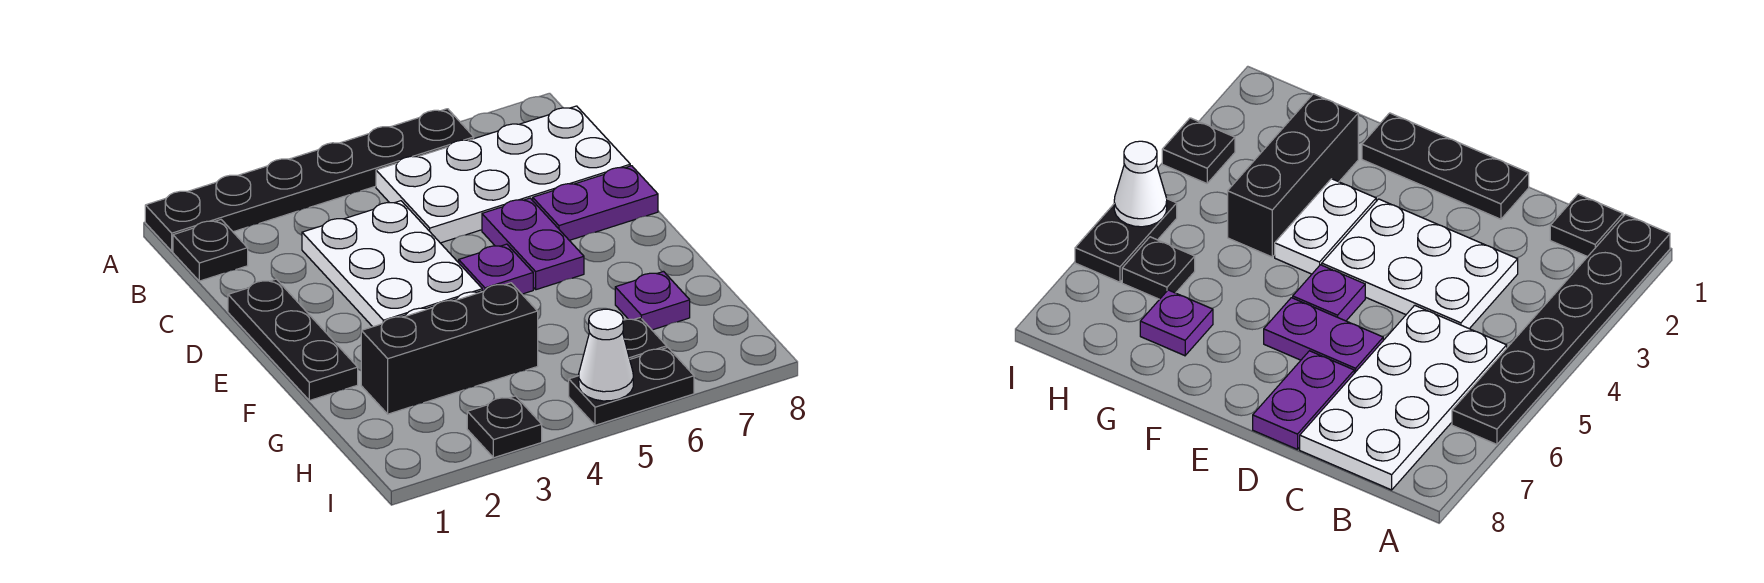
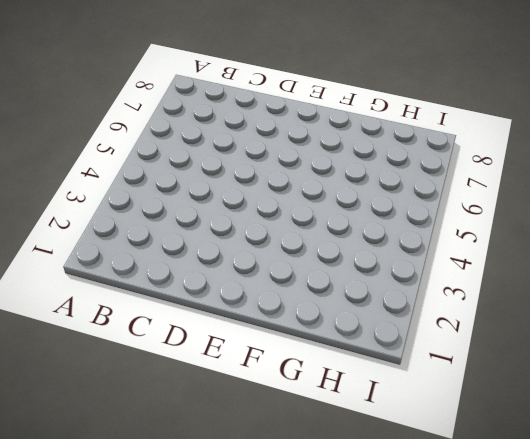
none -> black 1x6 plate [145,109,474,251]
none -> black 1x1 plate [173,220,248,281]
none -> white 2x4 plate [376,106,630,243]

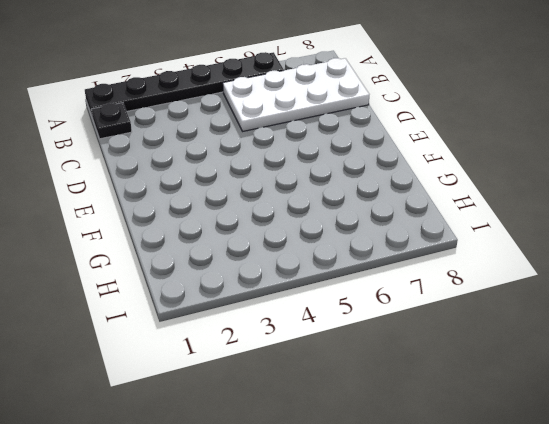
none -> white 2x3 plate [302,201,482,327]
none -> black 1x3 plate [228,279,358,401]
none -> purple 1x2 plate [482,198,584,290]

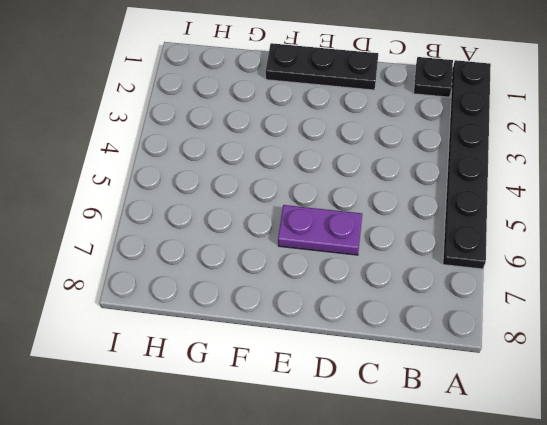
none -> white 2x4 plate [376,106,630,243]
none -> white 2x3 plate [302,201,482,327]
none -> purple 1x2 plate [533,166,658,240]

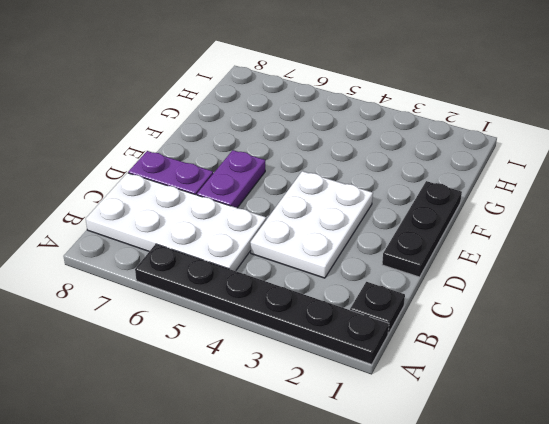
none -> purple 1x1 plate [459,244,533,294]
none -> white 1x2 plate [1275,179,1376,274]
none -> black 1x3 brick [361,283,538,414]

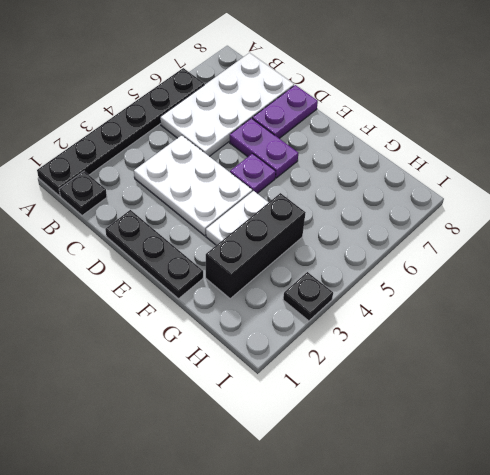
none -> purple 1x1 plate [615,272,690,330]
none -> black 1x1 plate [623,318,667,359]
none -> black 1x2 plate [569,347,694,425]

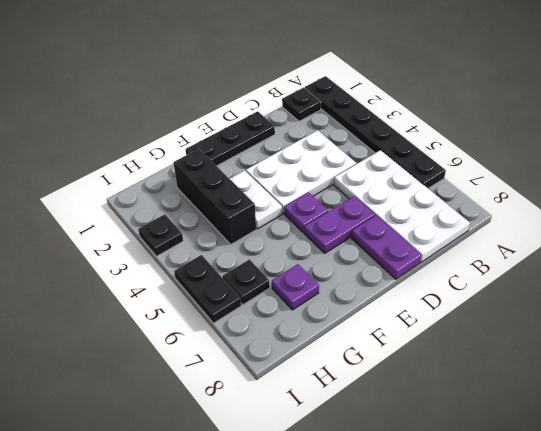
none -> white 1x1 cone [579,309,633,401]

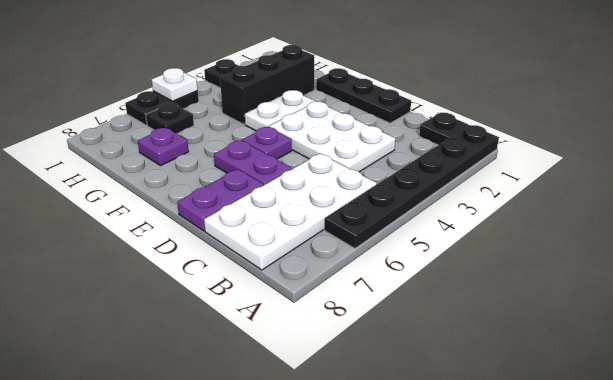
white 1x1 plate [152,68,198,101] -> white 1x1 cone [579,309,633,401]

